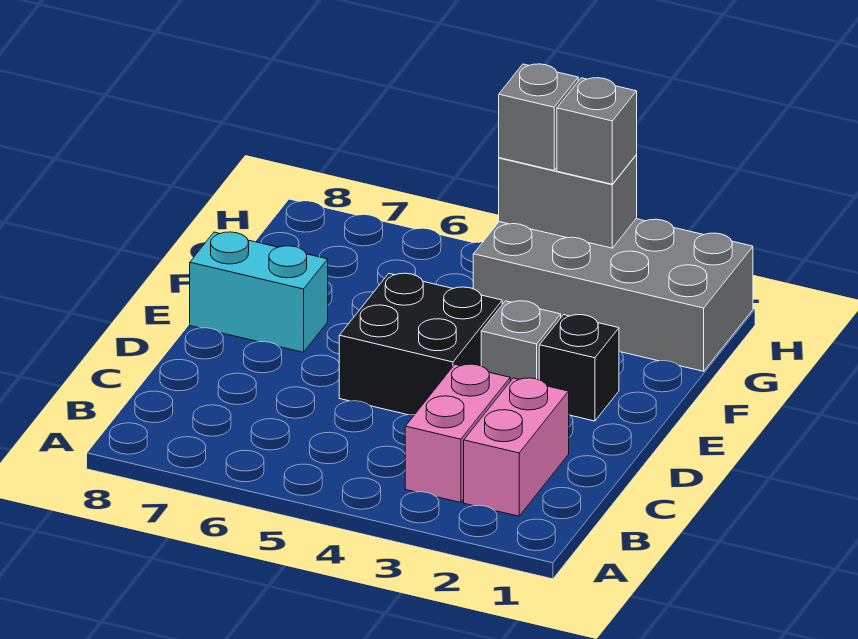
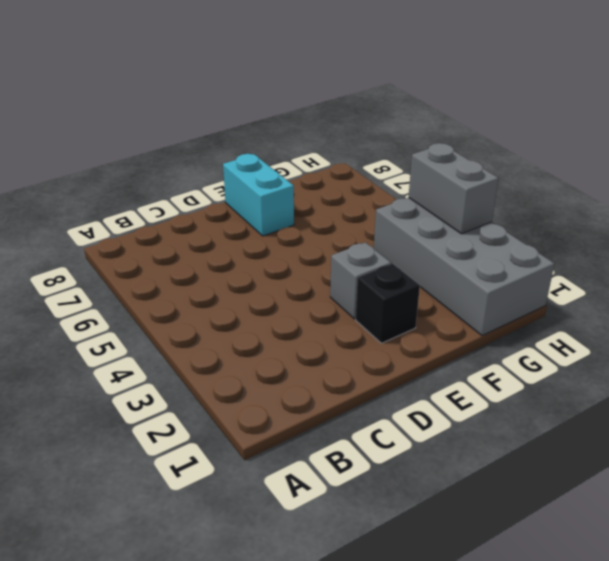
none -> pink 1x2 brick [464,378,569,516]
none -> pink 1x2 brick [405,364,510,503]

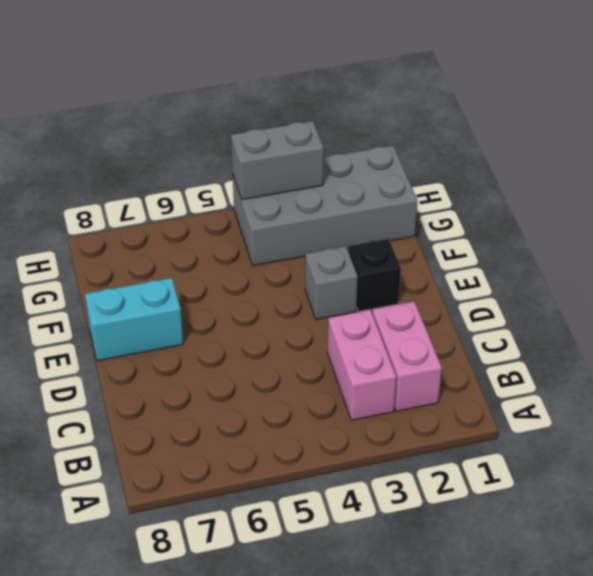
none -> black 2x2 brick [339,273,502,415]
none -> grey 1x1 brick [557,78,637,184]

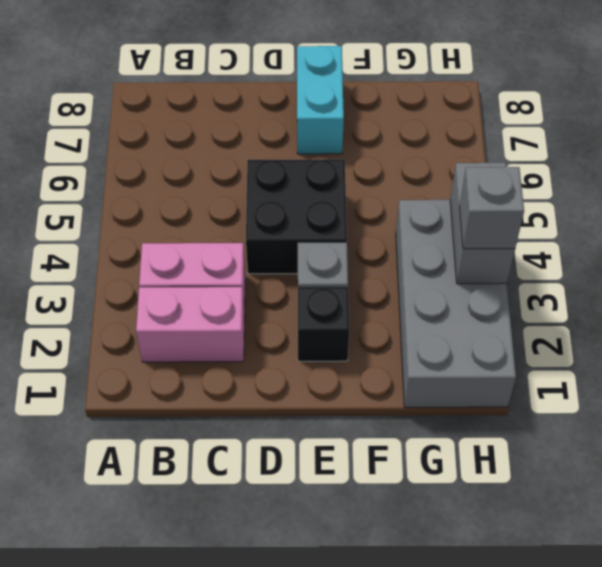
none -> grey 1x1 brick [499,64,578,170]

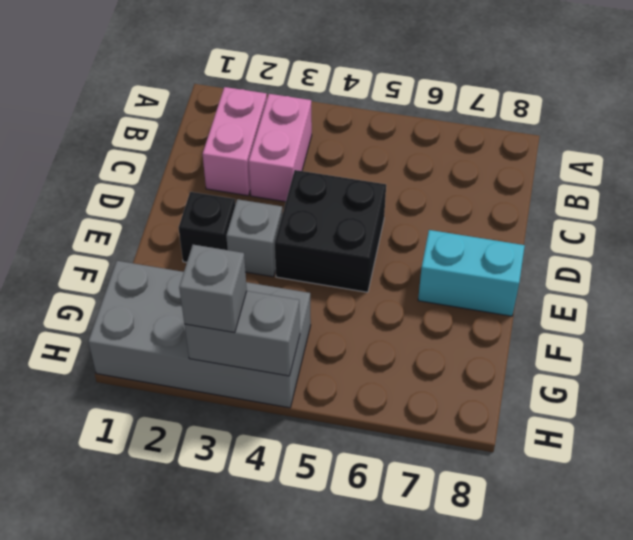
none -> grey 1x1 brick [499,64,578,170]

